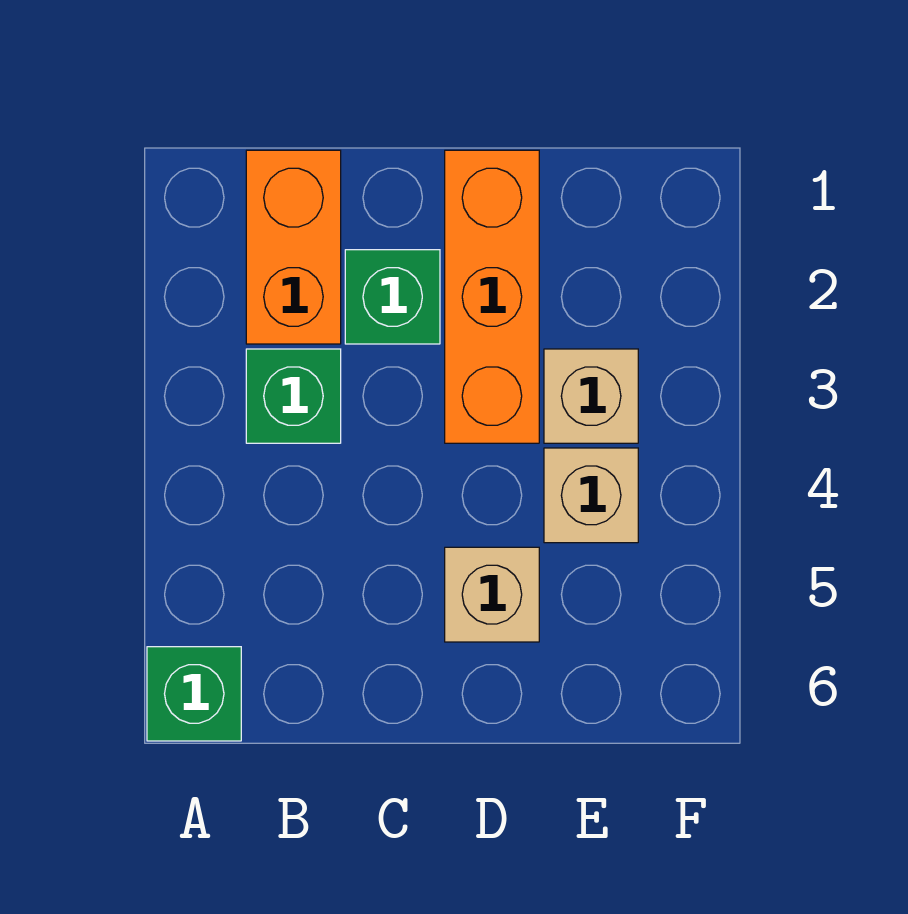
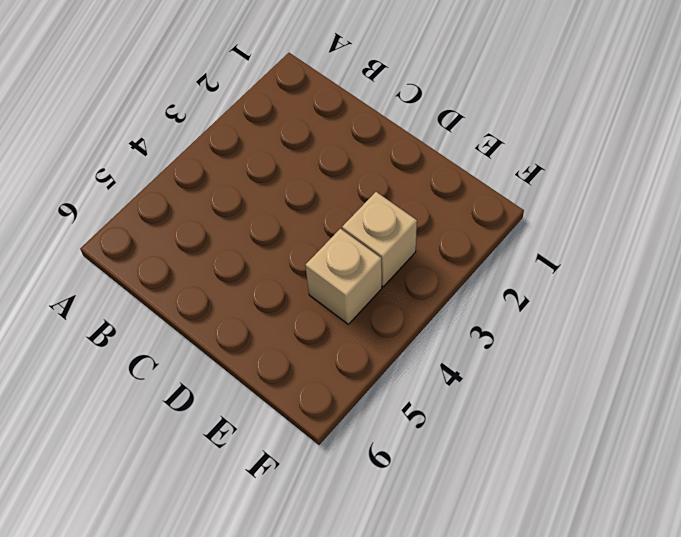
none -> green 1x1 brick [147,647,241,741]
none -> orange 1x2 brick [246,150,341,344]

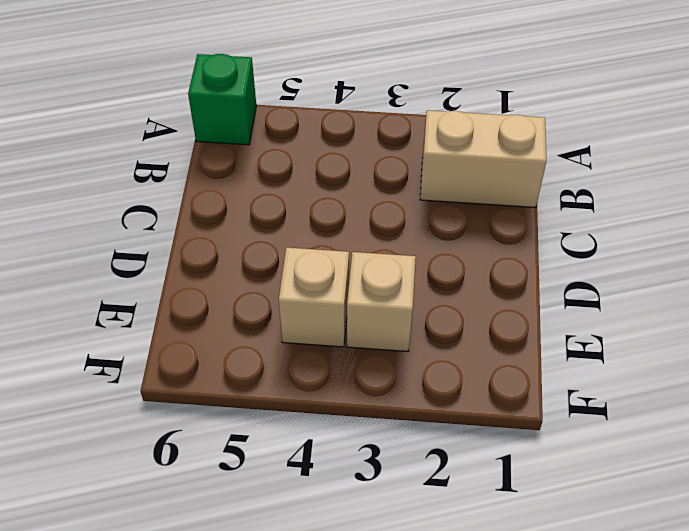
tan 1x2 brick [420,110,547,208] -> orange 1x2 brick [246,150,341,344]
none -> green 1x1 brick [246,349,341,443]
none -> green 1x1 brick [345,250,440,344]

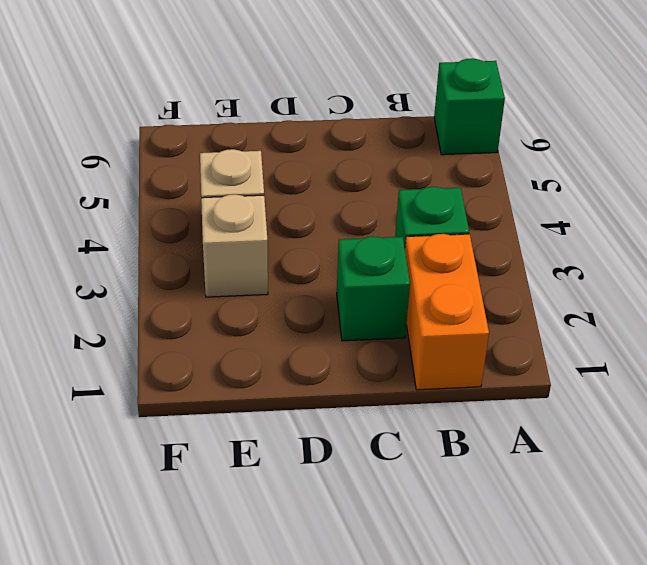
none -> orange 1x3 brick [445,150,539,443]
none -> tan 1x1 brick [445,547,539,642]

